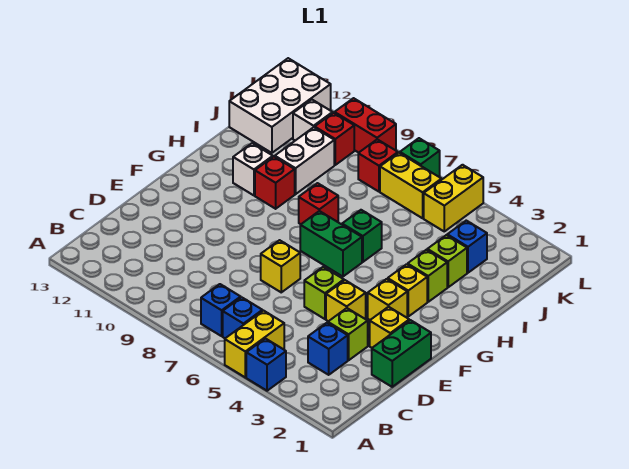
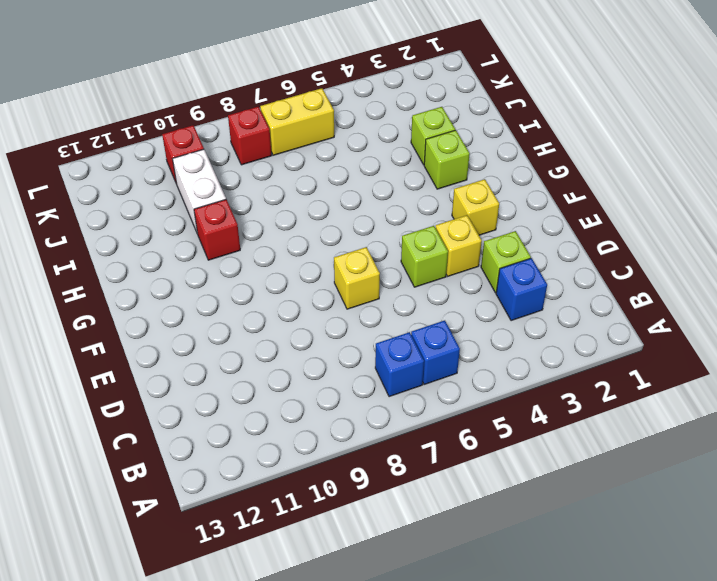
none -> blue 1x1 brick [246,338,286,391]
none -> yellow 1x2 brick [225,311,284,377]
none -> green 1x2 brick [372,320,431,387]
none -> yellow 1x1 brick [370,307,409,348]

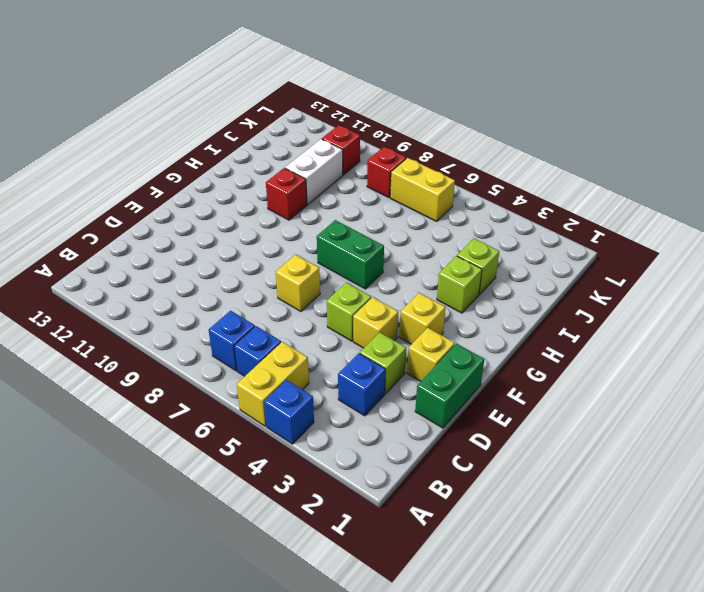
none -> yellow 1x1 brick [388,264,427,316]
none -> green 1x1 brick [342,210,382,262]
none -> red 1x1 brick [299,183,338,224]
none -> white 1x1 brick [233,143,273,195]

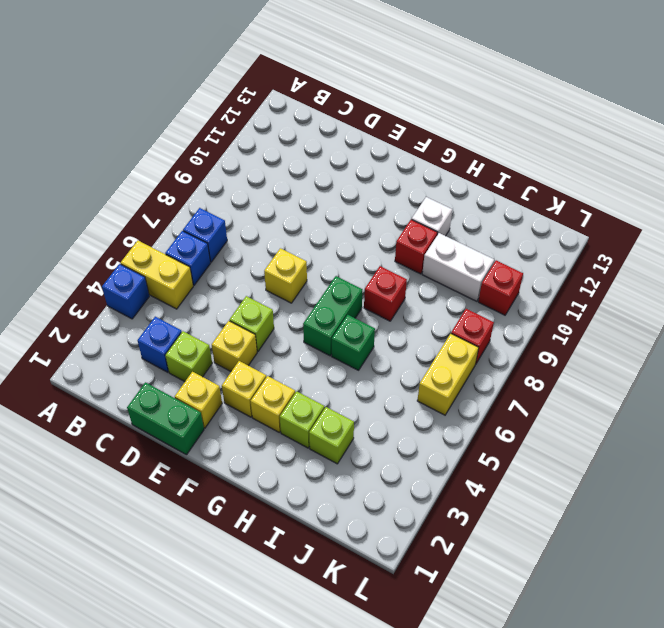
none -> blue 1x1 brick [447,221,487,273]
none -> white 2x3 brick [229,58,331,153]
none -> yellow 1x2 brick [424,165,483,231]
none -> white 1x1 brick [293,100,333,141]

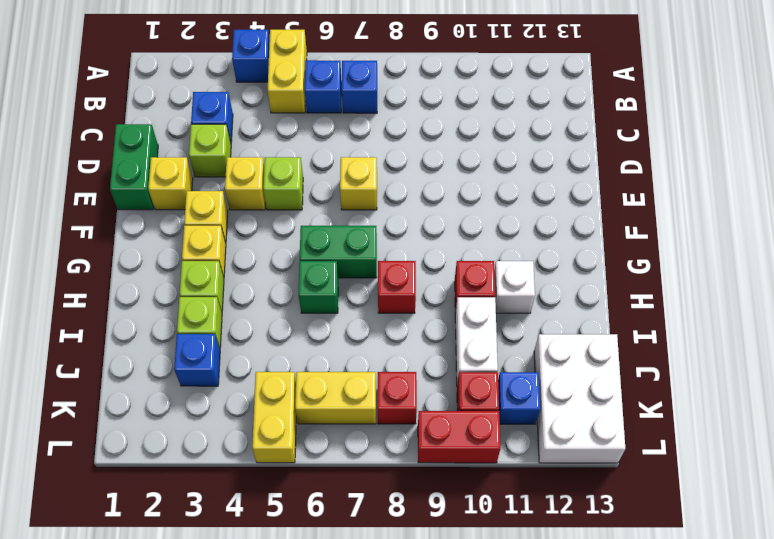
blue 1x1 brick [498,372,540,424] -> white 1x1 brick [293,100,333,141]
none -> green 1x1 brick [400,138,440,177]

